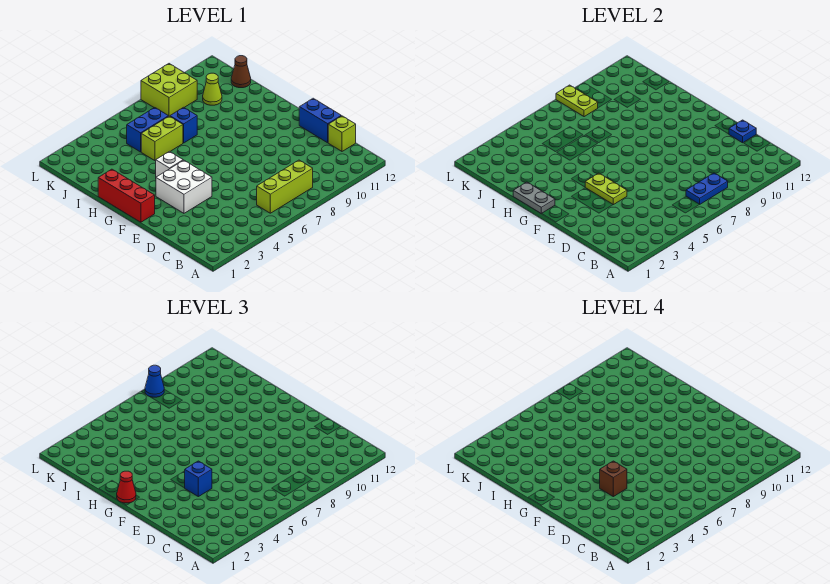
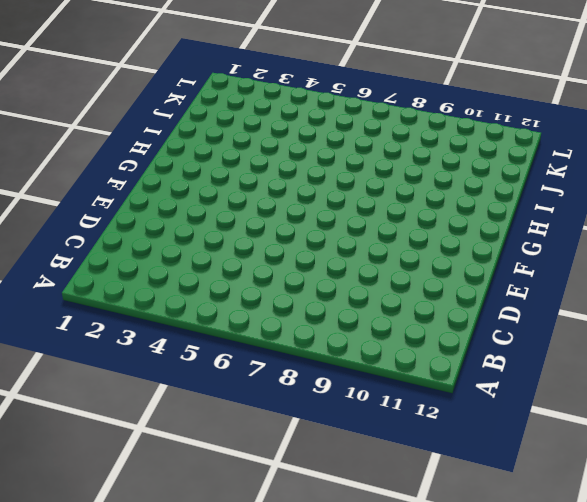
none -> lime 1x3 brick [257,160,313,213]
none -> lime 1x1 brick [328,116,356,151]
none -> blue 1x2 brick [299,98,341,143]

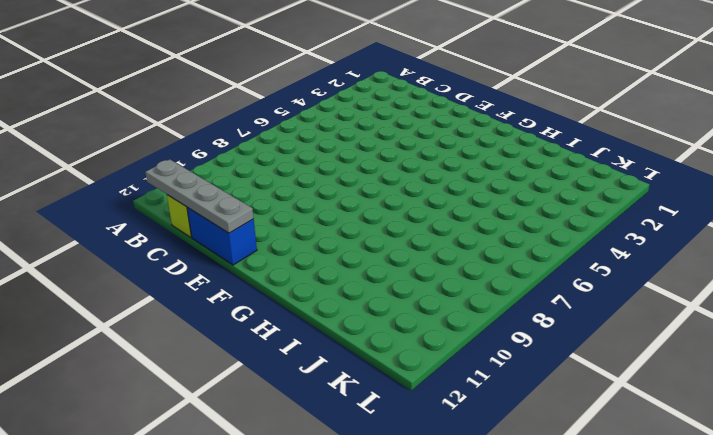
grey 1x4 plate [145,159,254,233] -> blue 1x1 plate [729,120,756,143]
none -> lime 1x3 brick [257,160,313,213]
none -> white 2x2 brick [156,160,212,213]
none -> red 1x3 brick [98,169,155,222]

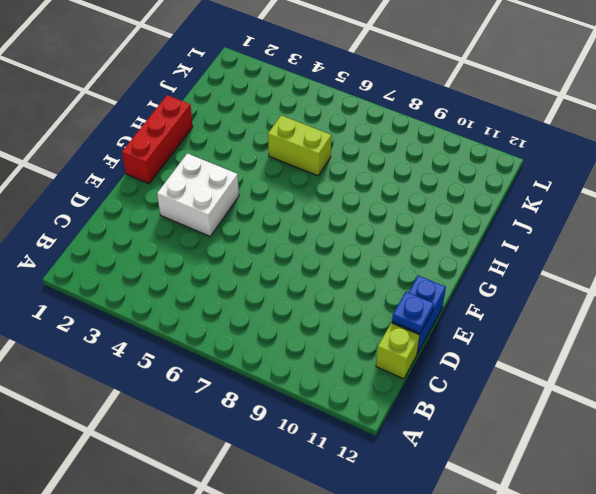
none -> lime 1x3 brick [257,160,313,213]
none -> white 1x1 brick [156,151,183,177]
none -> blue 1x1 brick [170,107,197,143]

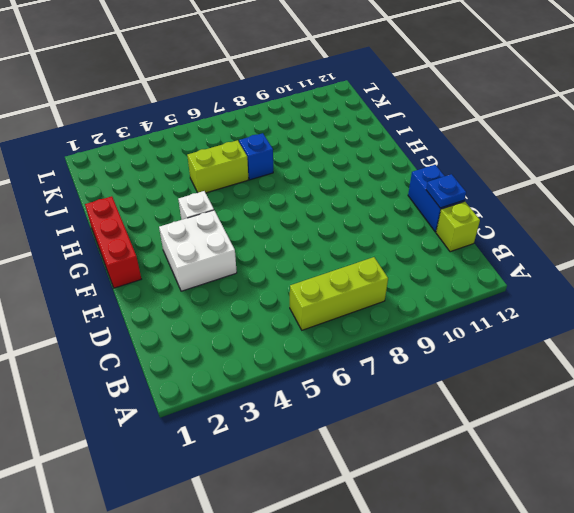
none -> blue 1x2 brick [127,108,169,152]
none -> lime 1x1 cone [203,73,222,105]
none -> brown 1x1 cone [231,56,251,88]

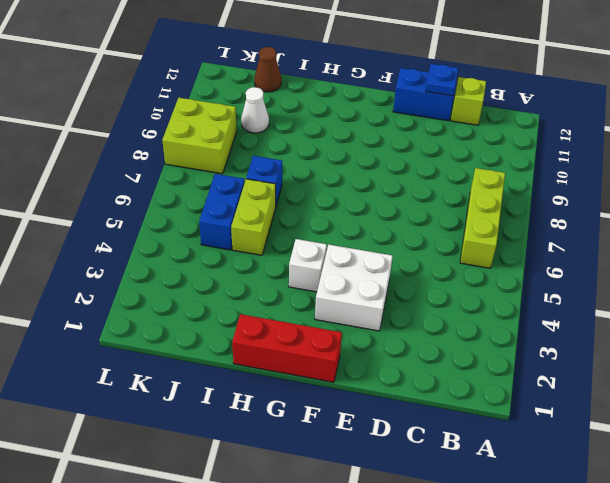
white 1x1 cone [241,87,269,133] -> lime 1x1 cone [203,73,222,105]
none -> blue 1x2 plate [686,173,728,204]
none -> lime 1x2 plate [585,173,627,205]
none -> grey 1x2 plate [513,182,555,214]

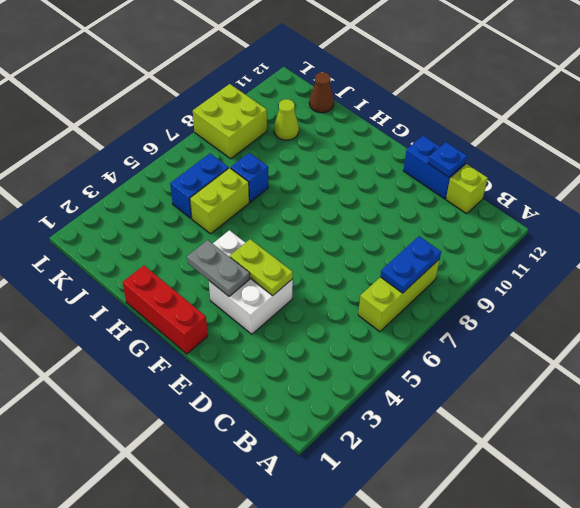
grey 1x2 plate [187,240,250,296] -> grey 1x2 plate moved to [513,182,555,214]
none -> lime 1x2 plate [556,85,598,117]
none -> blue 1x1 brick [185,461,212,497]
none -> red 1x1 cone [117,471,136,503]

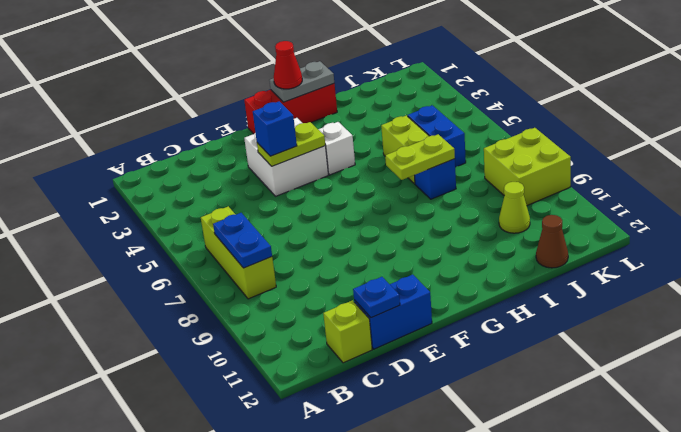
lime 1x2 plate [385,134,455,180] -> lime 1x2 plate moved to [556,85,598,117]
none -> blue 1x1 cone [145,365,164,397]
none -> brown 1x1 brick [600,461,627,497]

